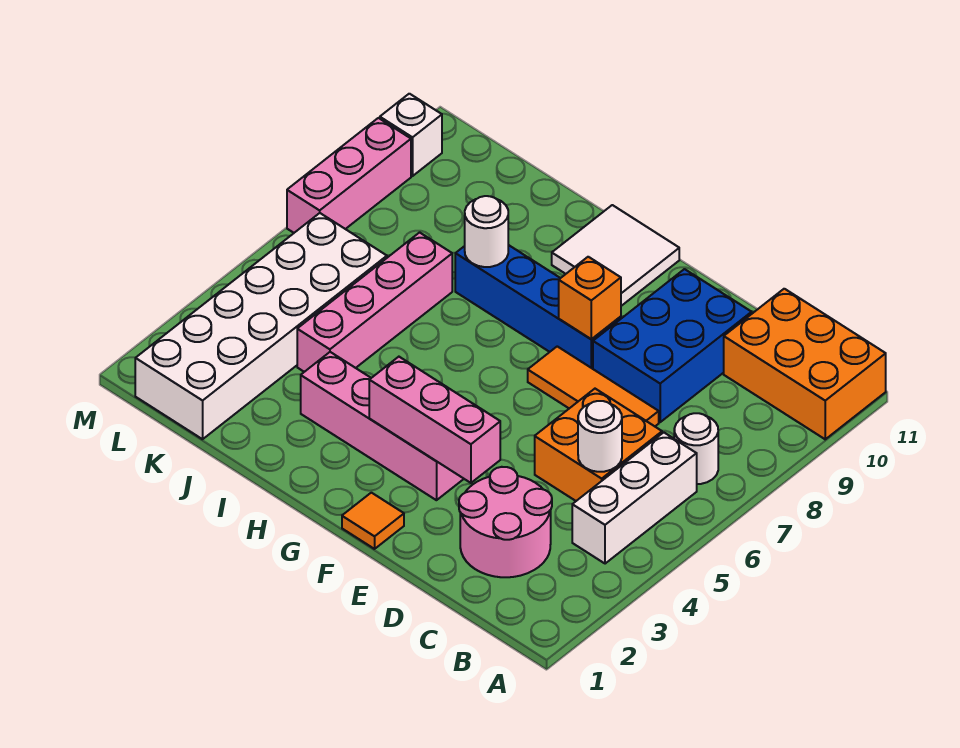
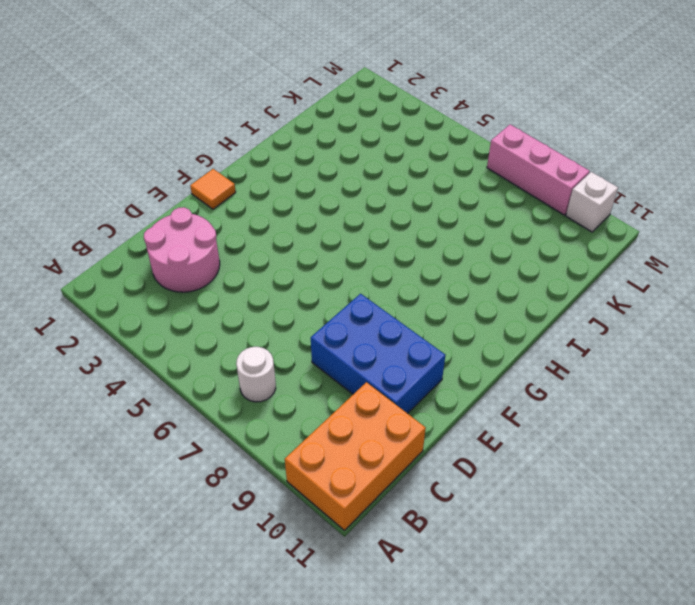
none -> white 1x3 brick [572,432,697,564]
none -> orange 2x2 brick [535,389,662,501]
none -> orange 1x3 tile [528,346,659,426]

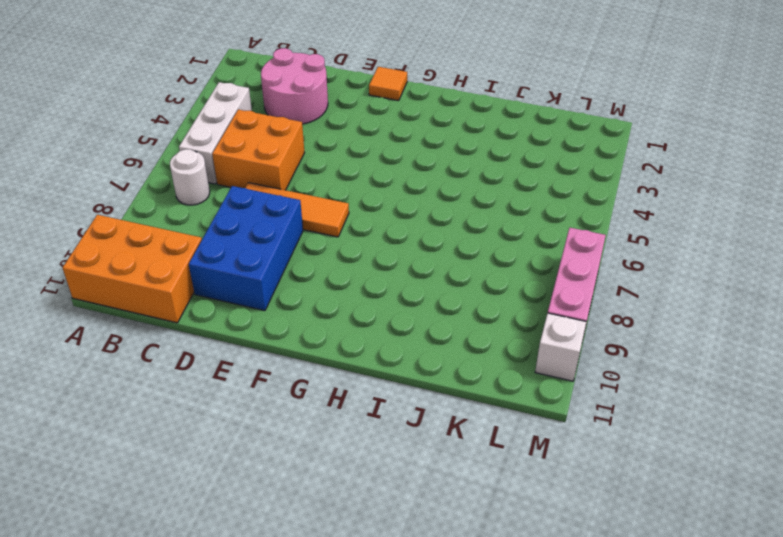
none -> pink 1x4 brick [301,352,464,500]
none -> blue 1x4 brick [455,245,621,369]
none -> white 2x2 tile [552,205,679,306]

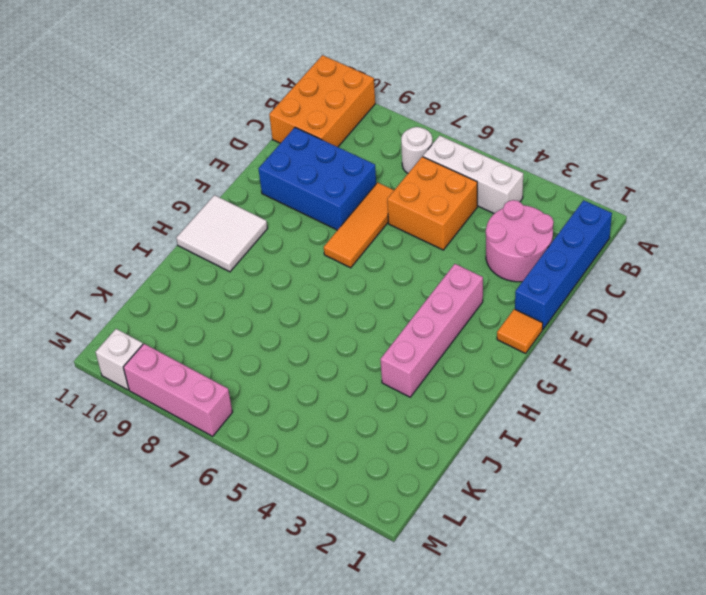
blue 1x4 brick [515,200,612,329] -> blue 1x4 brick moved to [455,245,621,369]
none -> pink 1x4 brick [297,232,452,372]
none -> white 2x6 brick [135,213,387,439]
none -> white 1x1 round brick [578,401,622,472]

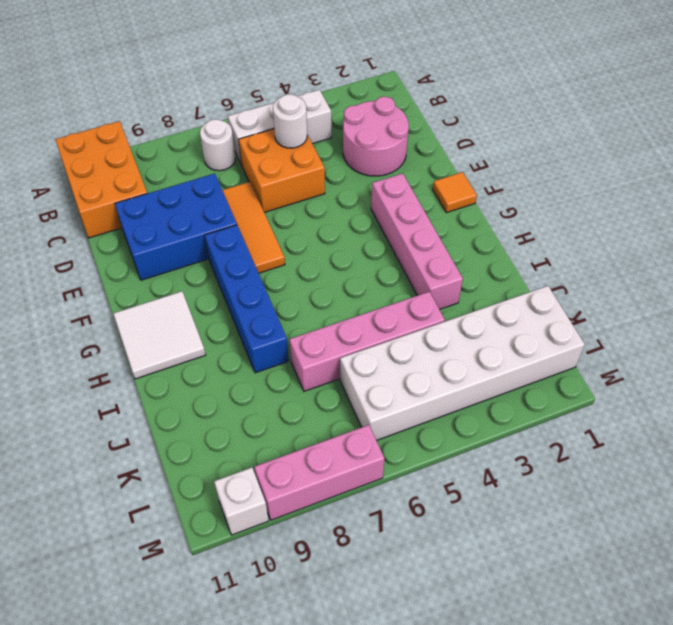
none -> pink 1x3 brick [369,357,500,483]
none -> orange 1x1 brick [559,257,621,339]
none -> white 1x1 round brick [465,196,508,267]

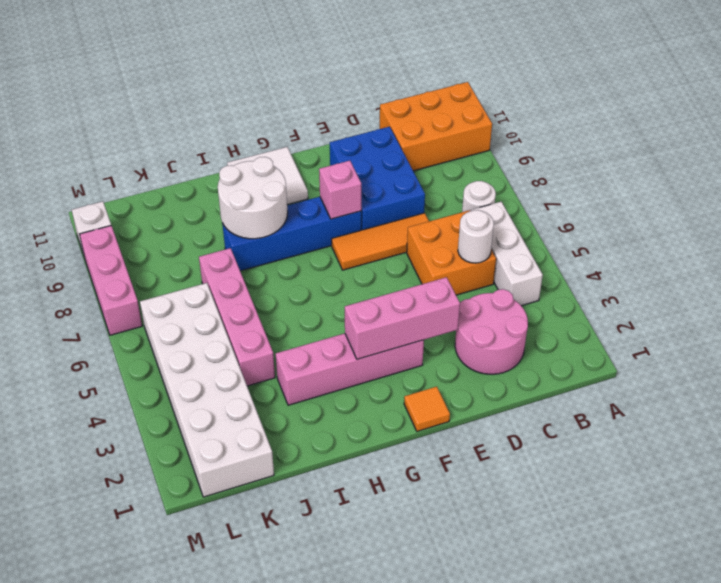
pink 1x1 brick [319,161,361,219] -> orange 1x1 brick [559,257,621,339]
white 2x2 round brick [218,157,288,239] -> white 1x1 round brick [465,196,508,267]

